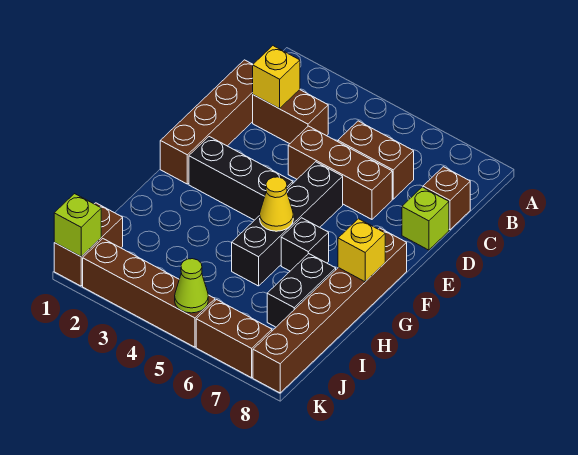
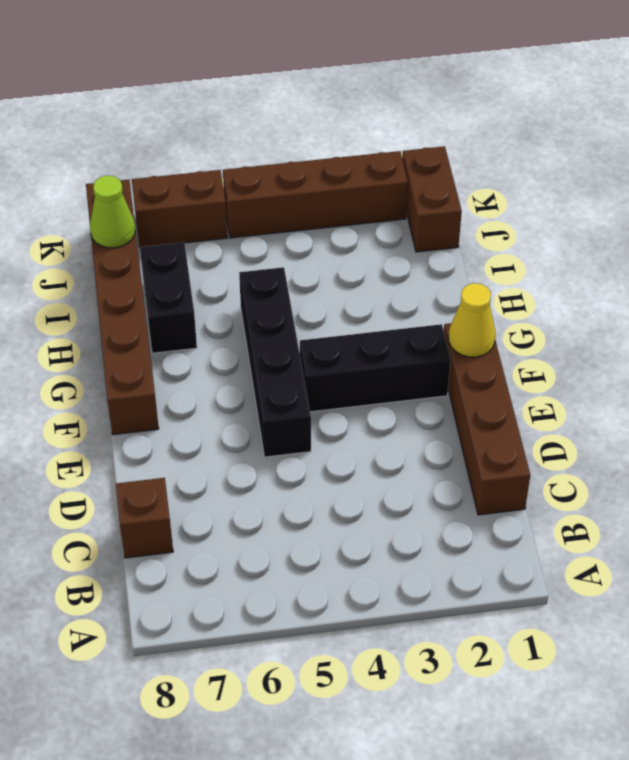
yellow 1x1 cone [448,283,496,357] -> yellow 1x1 cone moved to [260,177,293,231]
lime 1x1 cone [90,175,135,248] -> lime 1x1 cone moved to [175,259,208,313]
none -> brown 1x2 brick [253,90,328,144]
none -> brown 1x2 brick [338,121,414,199]
none -> brown 1x3 brick [288,126,392,219]

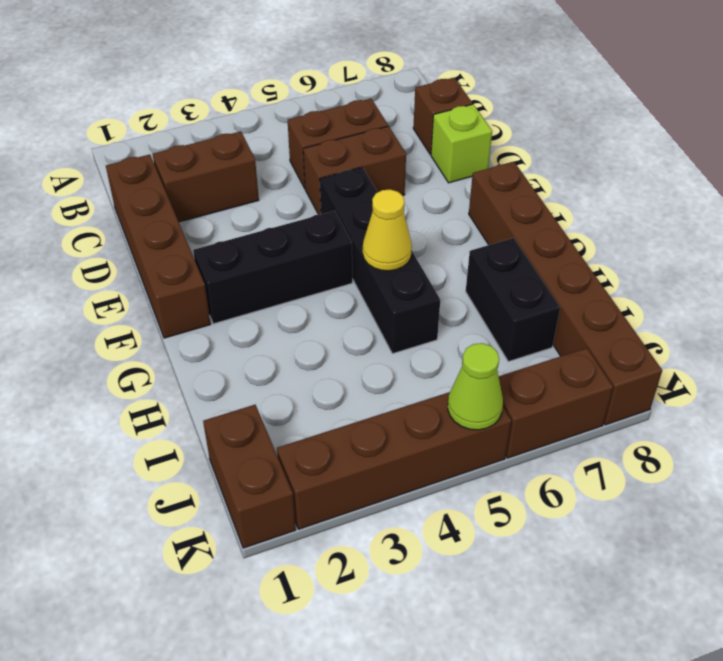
brown 1x2 brick [303,126,406,215] -> brown 1x3 brick [288,126,392,219]
none -> black 1x1 brick [281,218,329,271]
none -> yellow 1x1 brick [253,46,300,109]
none -> yellow 1x1 brick [338,219,385,282]

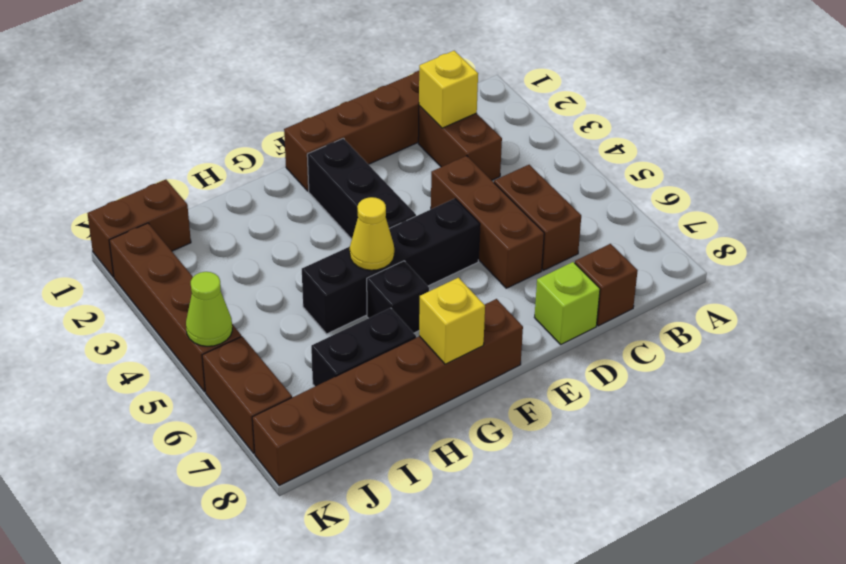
none -> lime 1x1 brick [54,194,101,257]

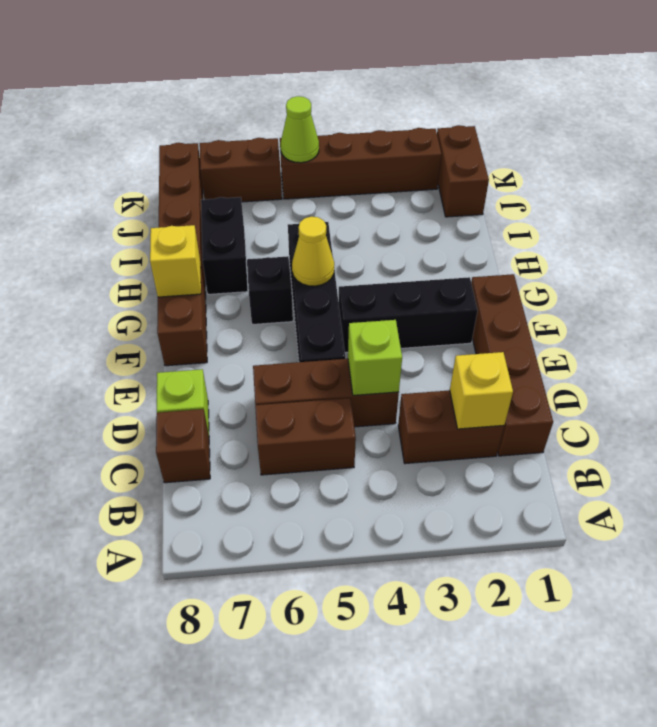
lime 1x1 brick [348,320,402,395] -> lime 1x1 brick moved to [54,194,101,257]

